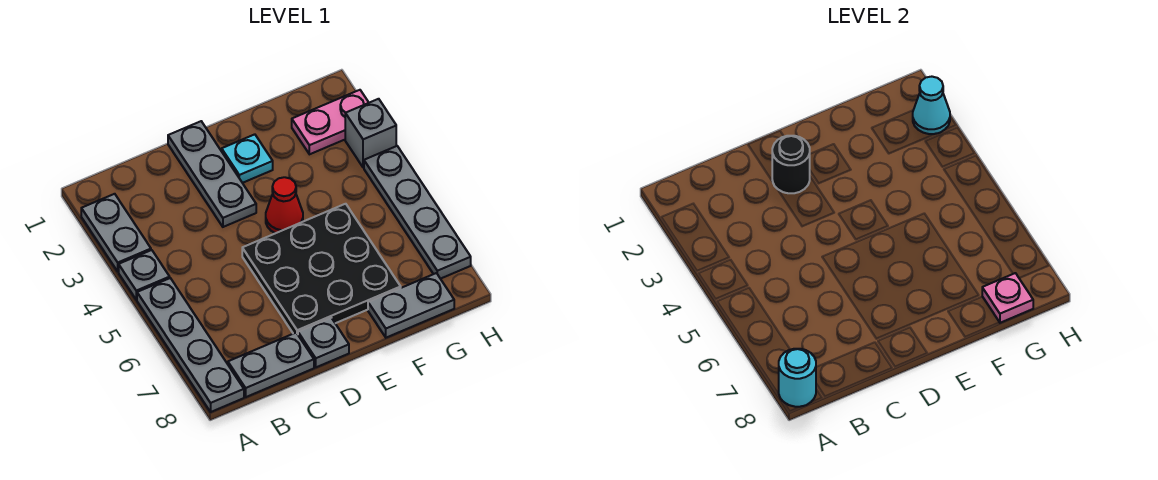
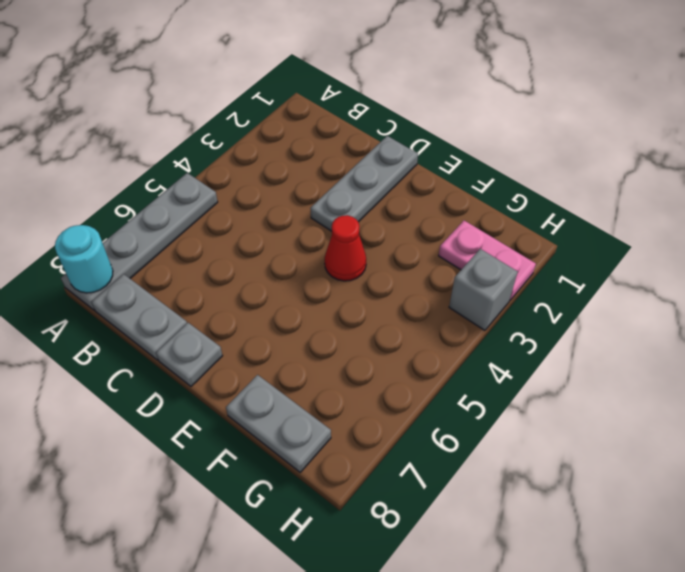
none -> grey 1x2 plate [81,194,151,272]
none -> grey 1x1 plate [119,250,170,300]
none -> black 3x3 plate [242,204,401,334]

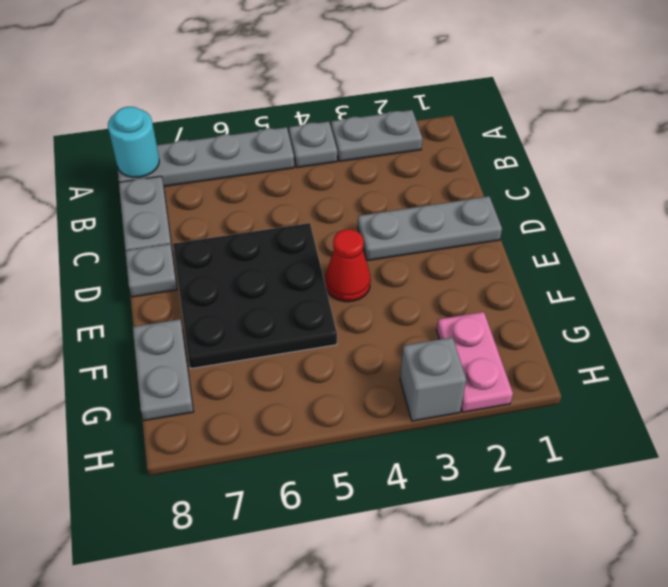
none -> cyan 1x1 plate [222,134,273,183]
none -> grey 1x4 plate [364,146,471,279]
none -> black 1x1 round brick [772,136,810,193]

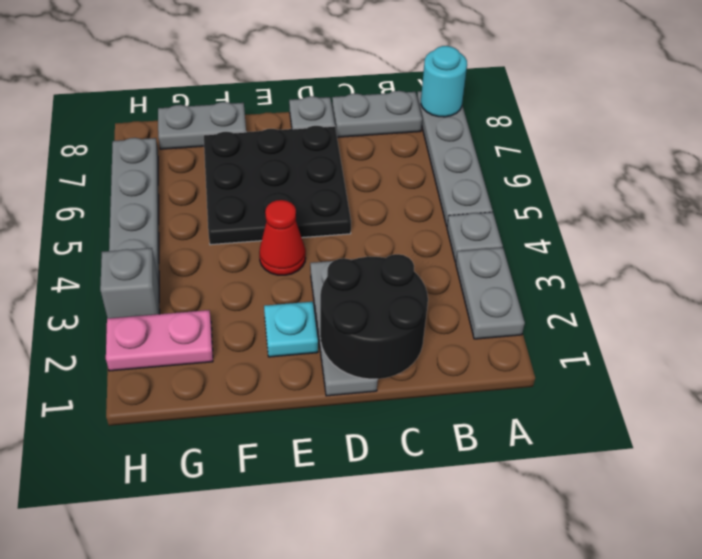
black 2x2 round brick [320,254,428,379] -> black 1x1 round brick [772,136,810,193]
none -> pink 1x1 plate [982,273,1033,323]
none -> cyan 1x1 cone [913,77,950,134]

